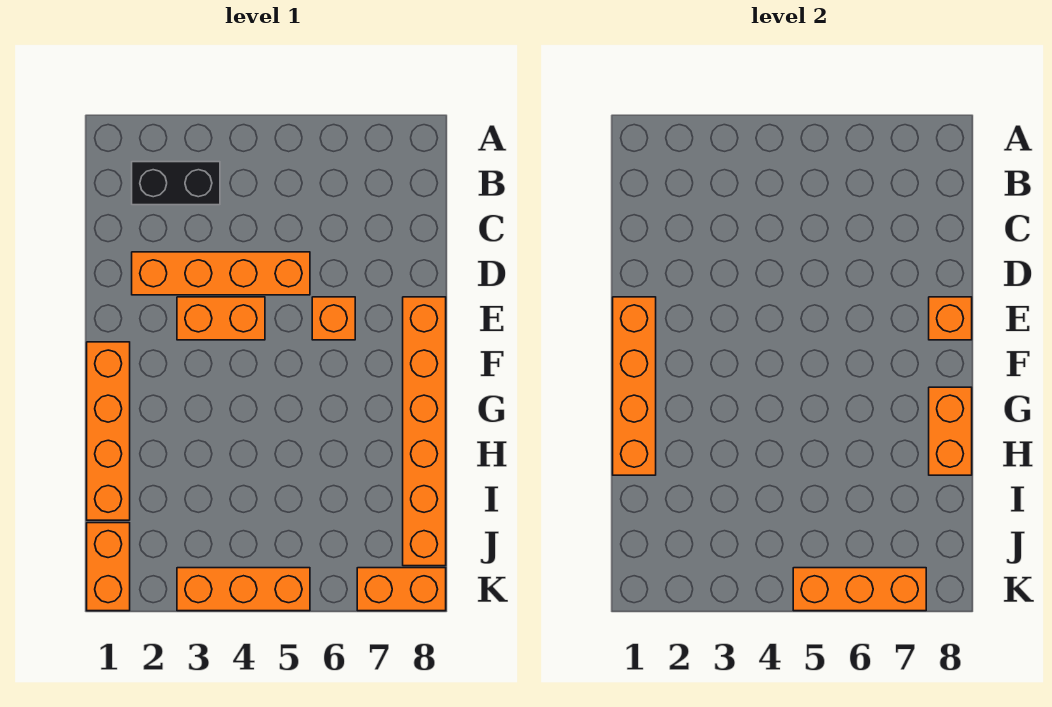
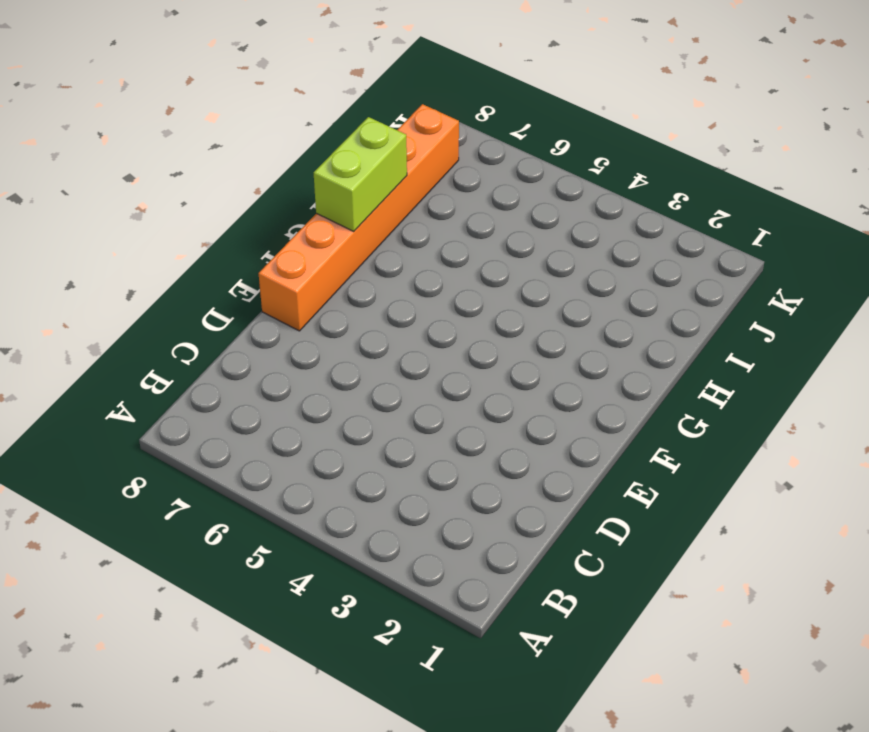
lime 1x2 brick [314,117,407,231] -> orange 1x2 brick [929,387,972,475]
none -> black 1x2 brick [132,162,220,205]
none -> orange 1x4 brick [132,252,310,295]
none -> orange 1x2 brick [177,297,265,340]

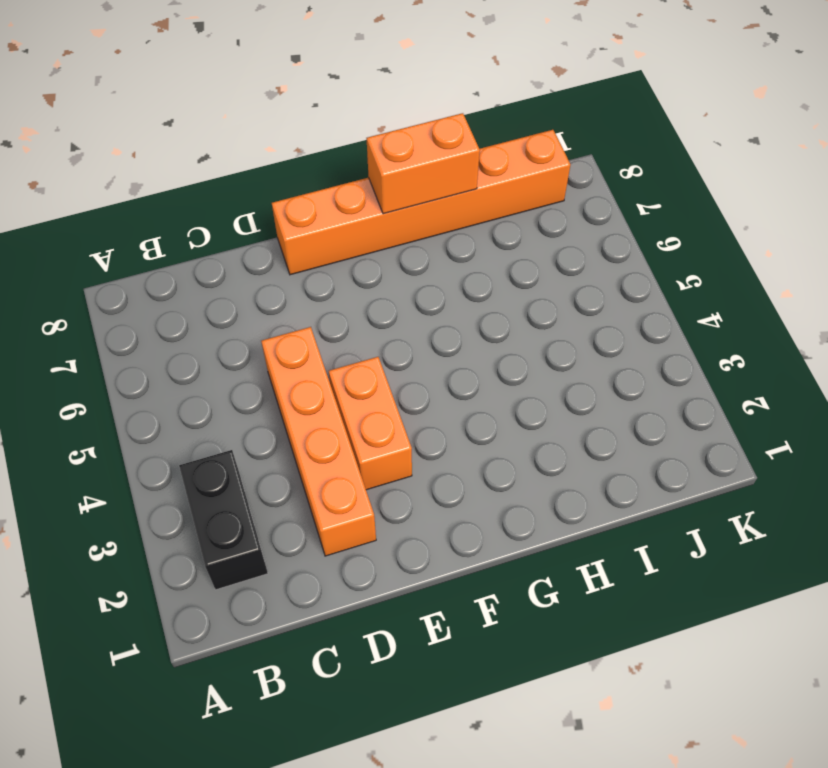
none -> orange 1x1 brick [312,297,355,340]
none -> orange 1x4 brick [87,342,130,520]
none -> orange 1x2 brick [87,523,130,611]

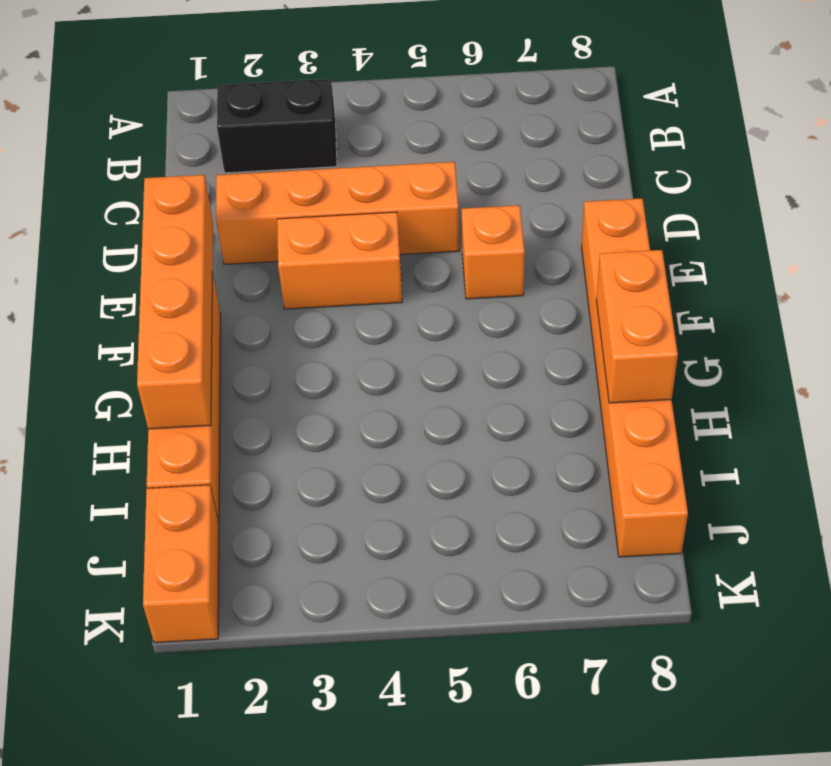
none -> orange 1x3 brick [177,568,310,611]
none -> orange 1x2 brick [357,568,446,611]
none -> orange 1x1 brick [929,297,972,340]

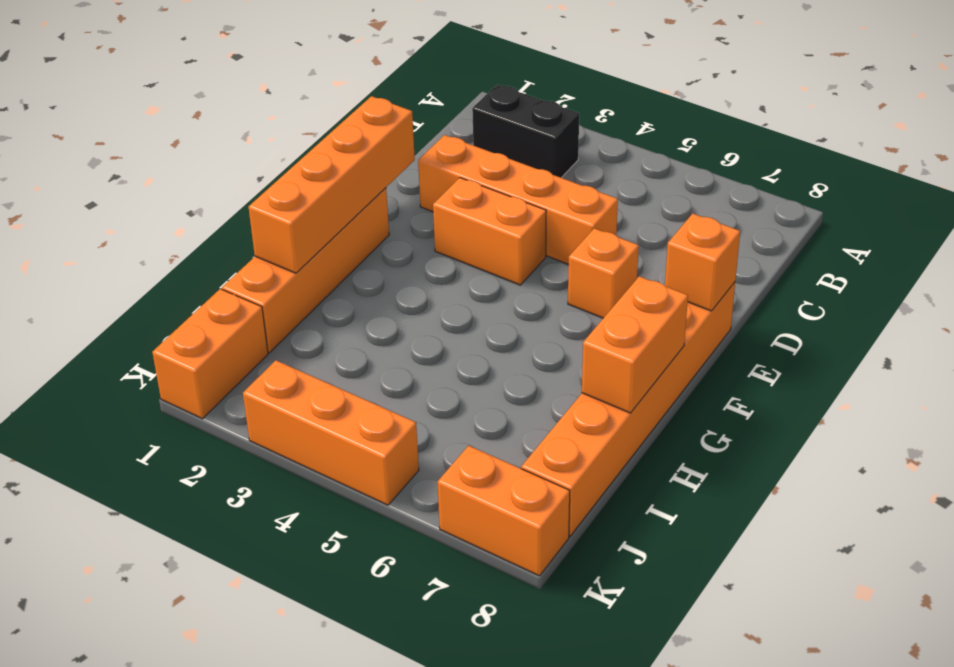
none -> orange 1x3 brick [793,568,926,611]

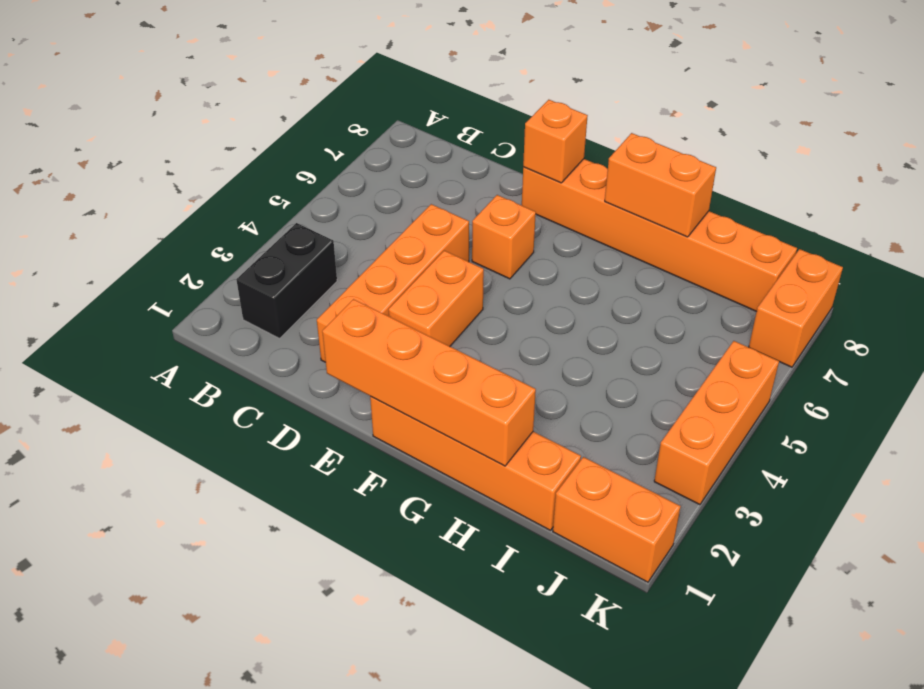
none -> orange 1x3 brick [793,568,926,611]

